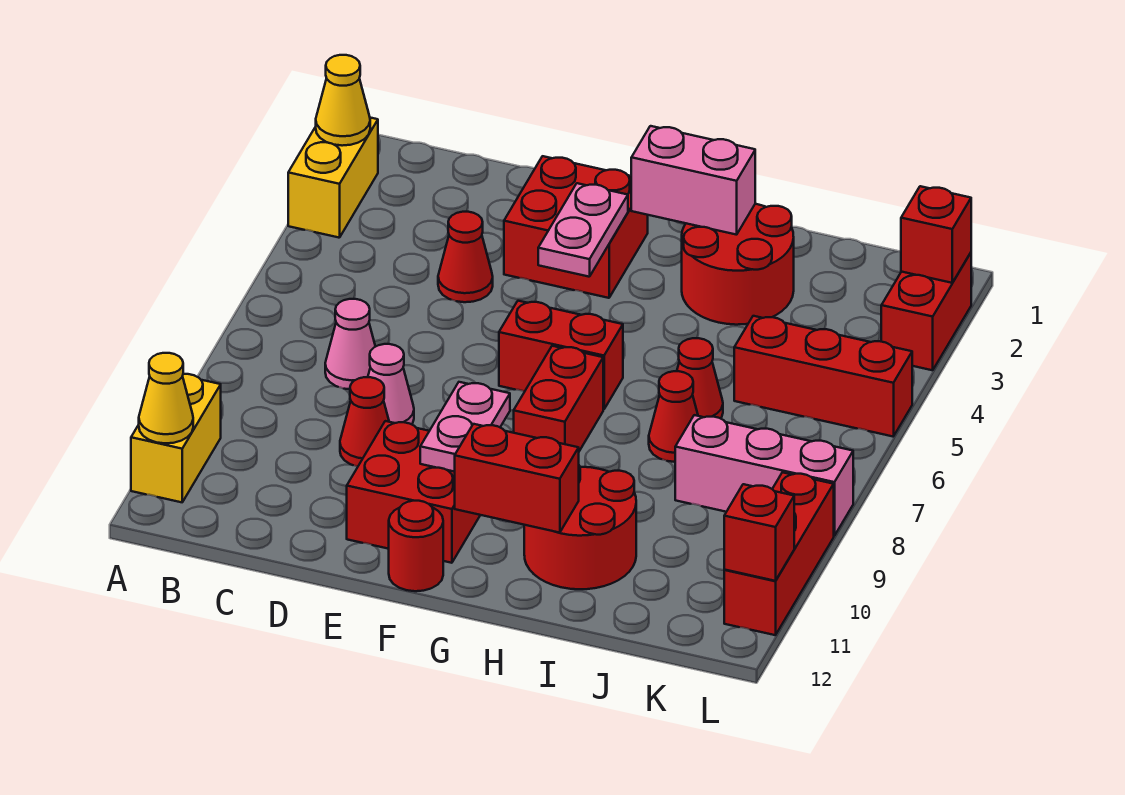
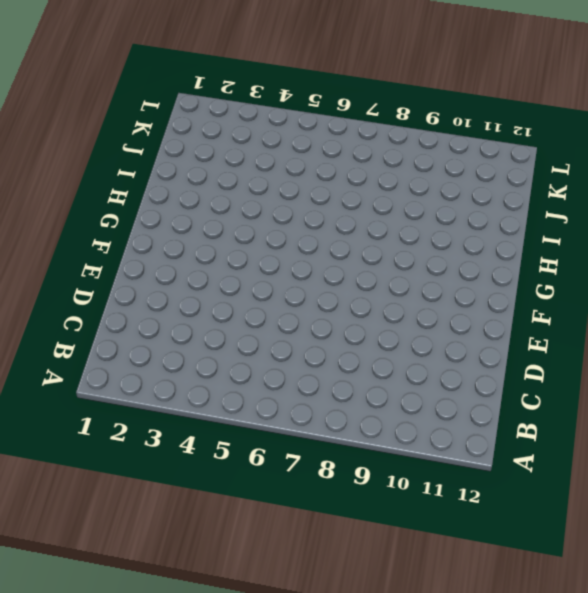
none -> yellow 1x2 brick [288,118,378,238]
none -> yellow 1x2 brick [131,374,221,502]
none -> pink 1x1 cone [325,299,375,389]

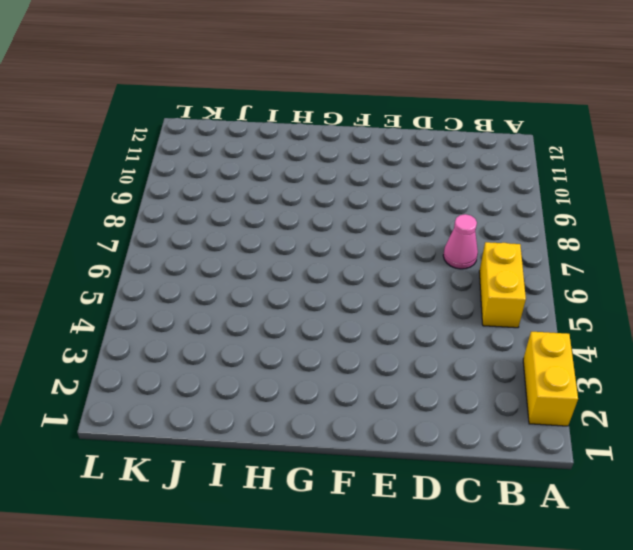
yellow 1x2 brick [479,242,526,328] -> yellow 1x2 brick moved to [131,374,221,502]
none -> red 1x1 cone [438,212,493,302]
none -> pink 1x1 cone [368,344,414,424]
none -> red 1x1 cone [340,377,389,467]

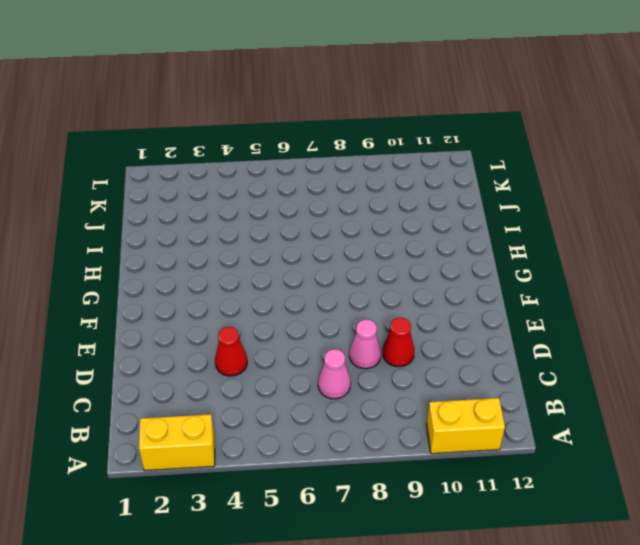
none -> red 2x2 brick [504,156,648,298]
none -> red 2x2 brick [347,421,480,563]
none -> red 1x2 brick [499,301,623,409]

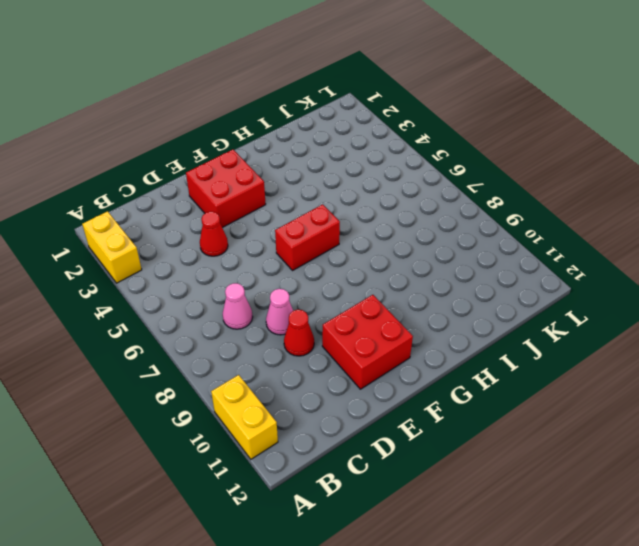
none -> red 1x1 round brick [389,501,443,591]
none -> red 1x2 brick [514,346,603,451]
none -> red 2x2 round brick [682,204,794,325]

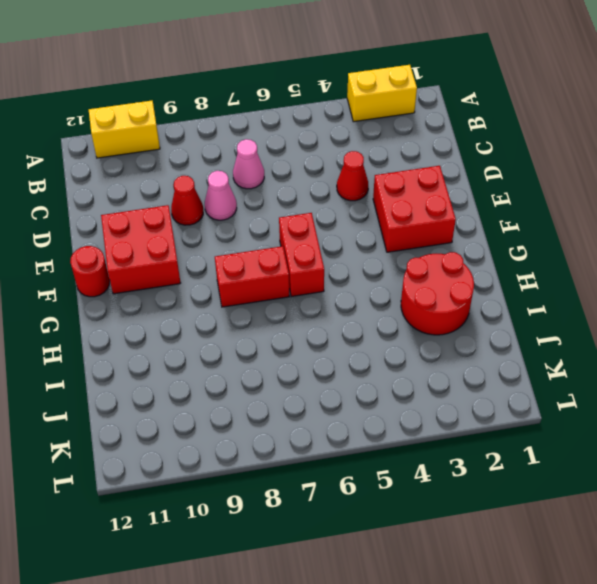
none -> red 2x2 round brick [524,466,636,589]
none -> red 1x1 cone [677,338,723,419]
none -> red 1x1 cone [649,371,698,462]

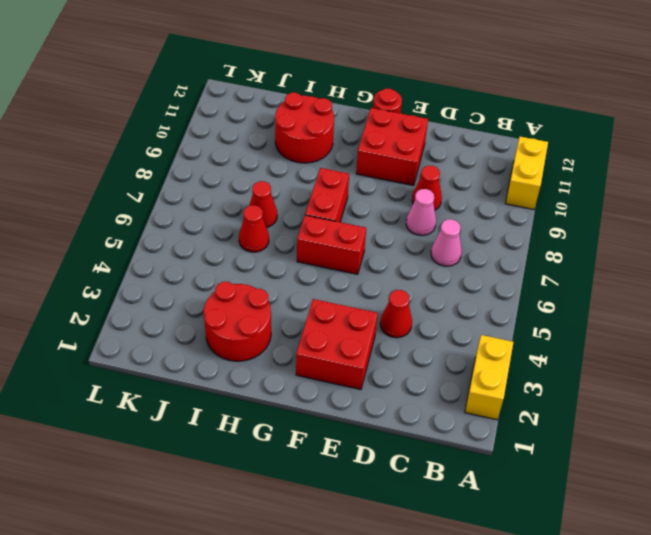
none -> red 1x3 brick [734,316,912,436]
none -> pink 1x3 brick [675,415,853,536]
none -> red 1x2 brick [881,253,971,370]

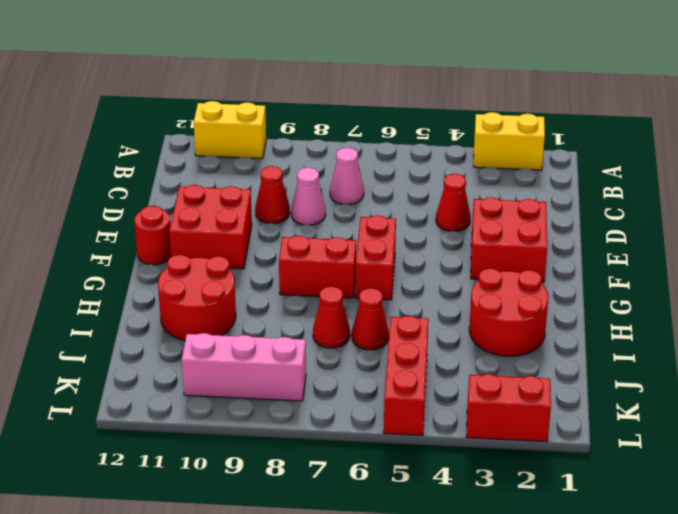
pink 1x3 brick [182,333,306,401] -> pink 1x3 brick turned to [675,415,853,536]
none -> red 1x3 brick [724,472,834,635]
none -> yellow 1x1 cone [316,55,370,146]
none -> yellow 1x1 cone [139,353,193,443]

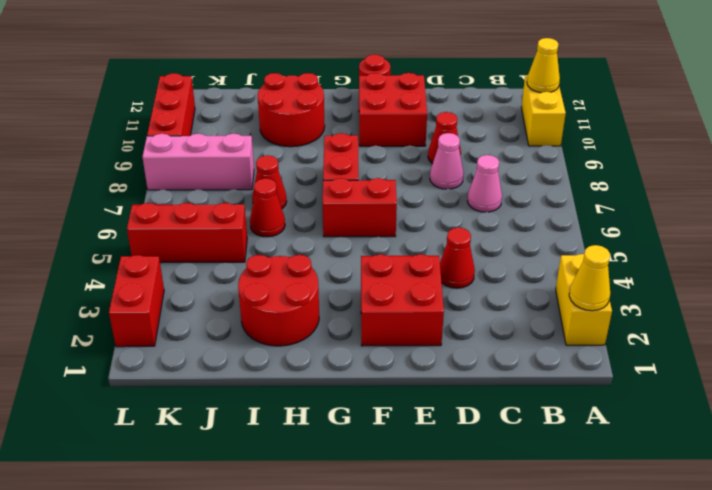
none -> pink 1x2 plate [538,183,628,277]
none -> pink 1x2 plate [420,382,510,472]
none -> pink 1x2 brick [631,126,755,235]

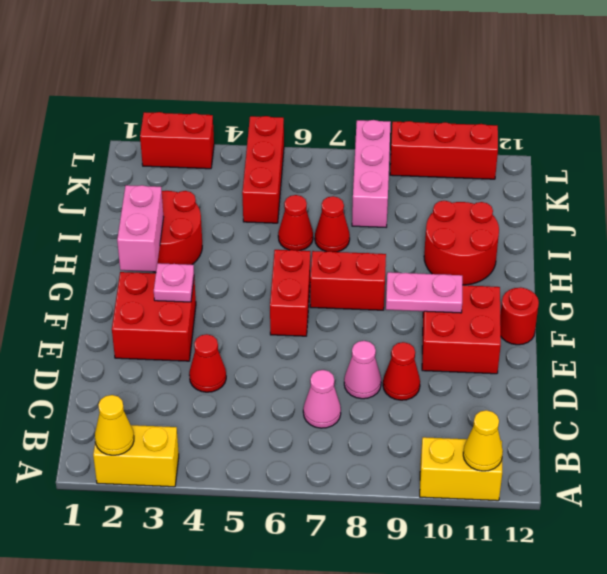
pink 1x1 plate [154,263,194,302] -> pink 1x2 plate [538,183,628,277]
none -> red 1x2 brick [455,424,579,533]
none -> red 1x1 brick [901,186,971,283]
none -> red 1x1 brick [724,484,794,581]

